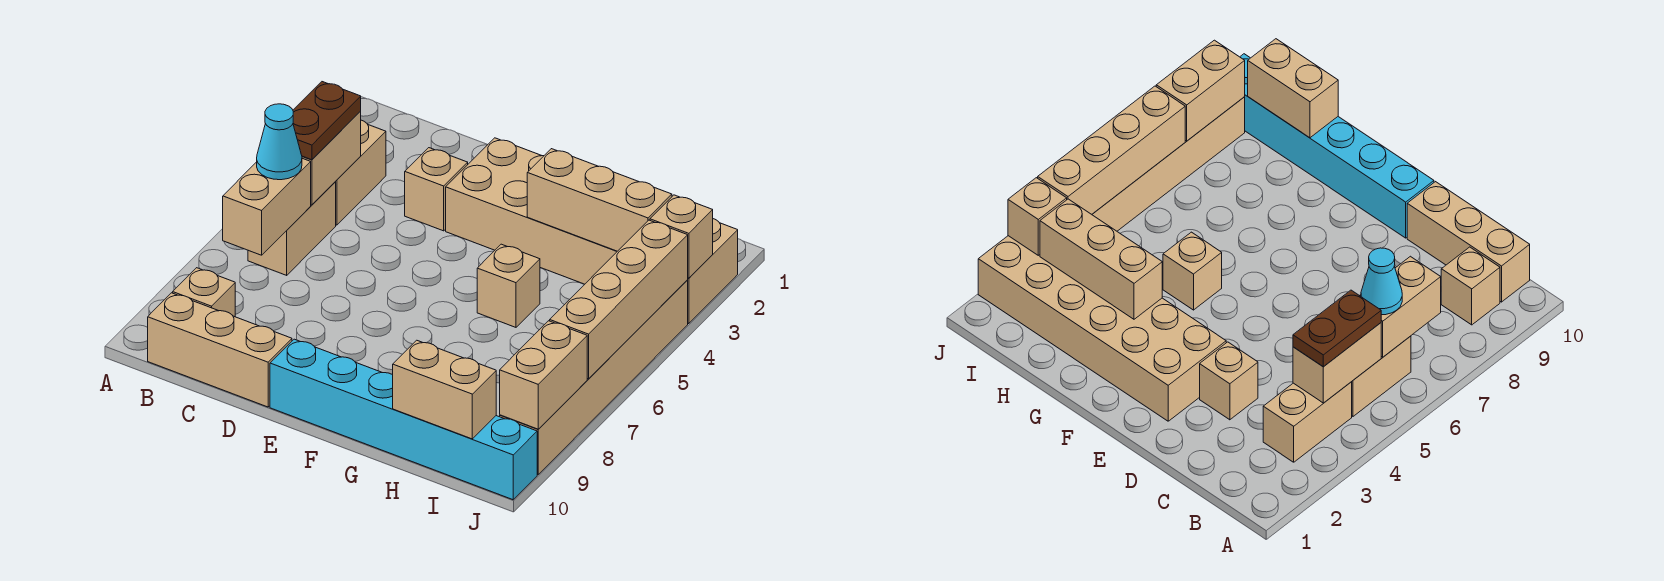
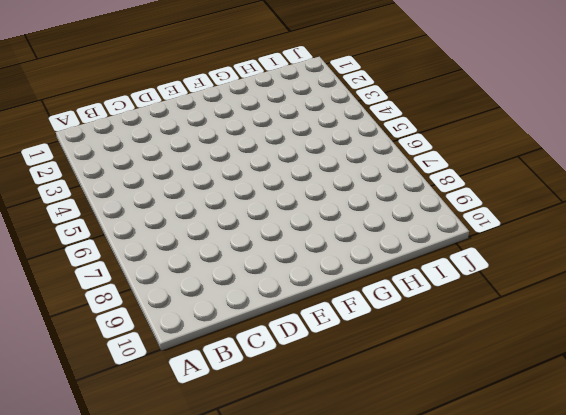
none -> tan 1x2 brick [335,120,386,225]
none -> tan 1x2 brick [248,182,336,275]
none -> tan 1x1 brick [173,268,235,317]

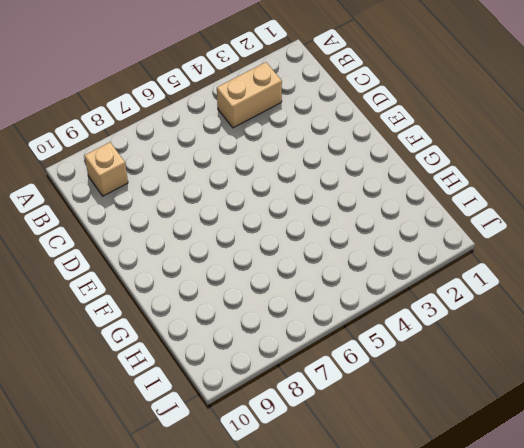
none -> tan 1x2 brick [248,182,336,275]
none -> tan 1x3 brick [148,293,292,407]
none -> tan 1x1 brick [405,148,468,231]

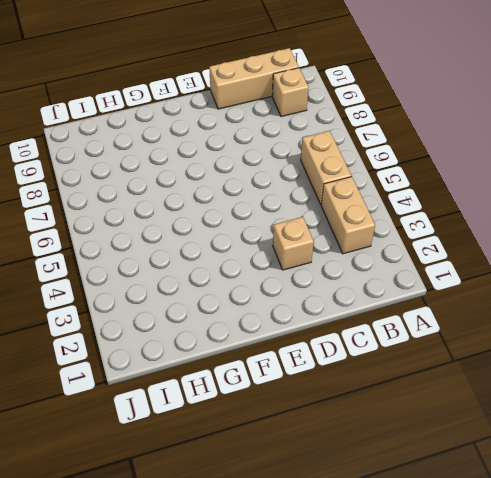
none -> tan 2x6 brick [446,138,738,324]
none -> cyan 1x6 brick [270,339,537,500]
none -> tan 1x1 brick [477,244,540,327]

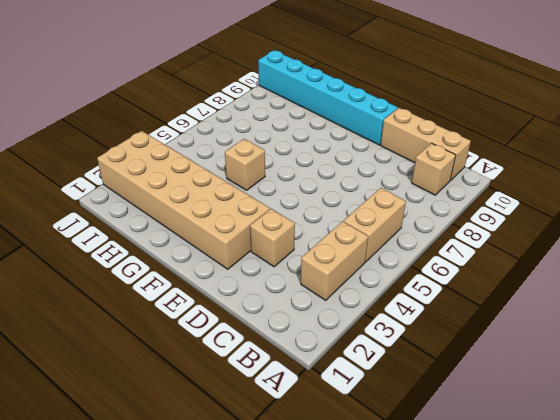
none -> tan 1x6 brick [500,280,688,474]
none -> tan 1x2 brick [302,111,361,205]
none -> tan 1x2 brick [223,158,311,255]

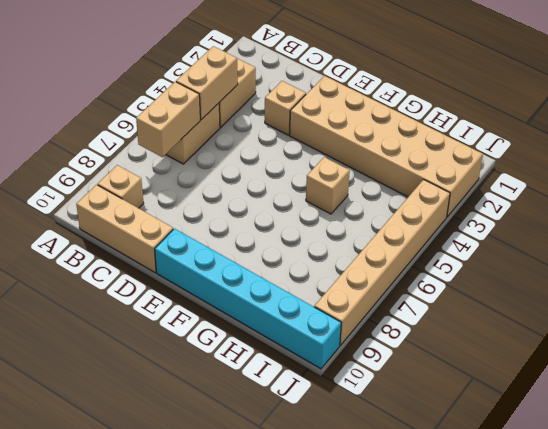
none -> tan 1x3 brick [527,149,672,251]
none -> tan 1x2 brick [393,340,496,439]
none -> tan 1x1 brick [650,195,713,278]

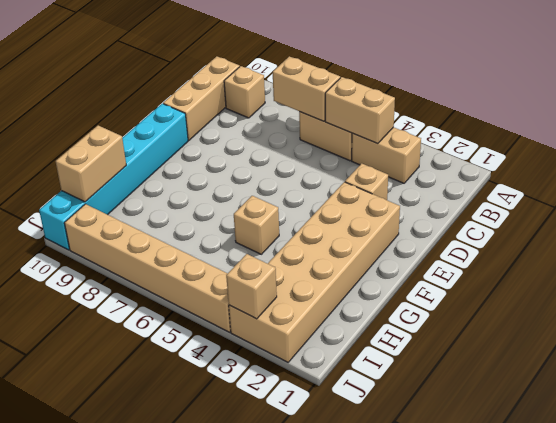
none -> tan 1x3 brick [527,149,672,251]
none -> tan 1x4 brick [550,220,688,379]
none -> tan 1x2 brick [500,321,587,429]

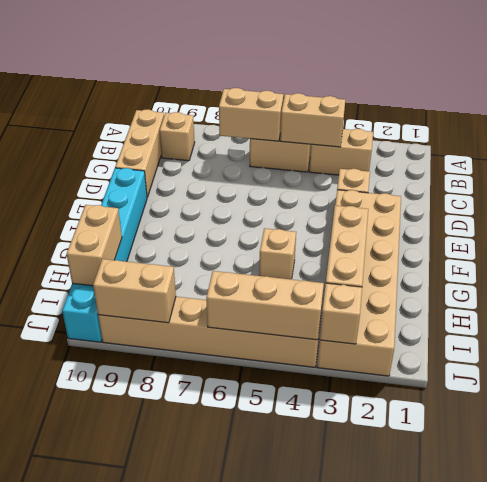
tan 1x3 brick [206,271,324,340] -> tan 1x4 brick [550,220,688,379]
none -> brown 1x2 plate [293,82,361,160]
none -> cyan 1x1 cone [257,104,302,180]

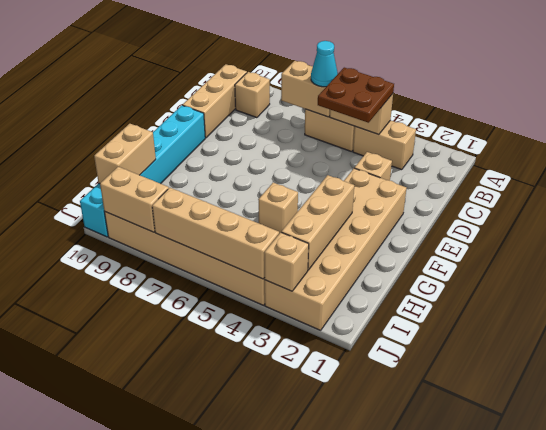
brown 2x2 plate [318,68,394,123] -> brown 1x2 plate [293,82,361,160]

